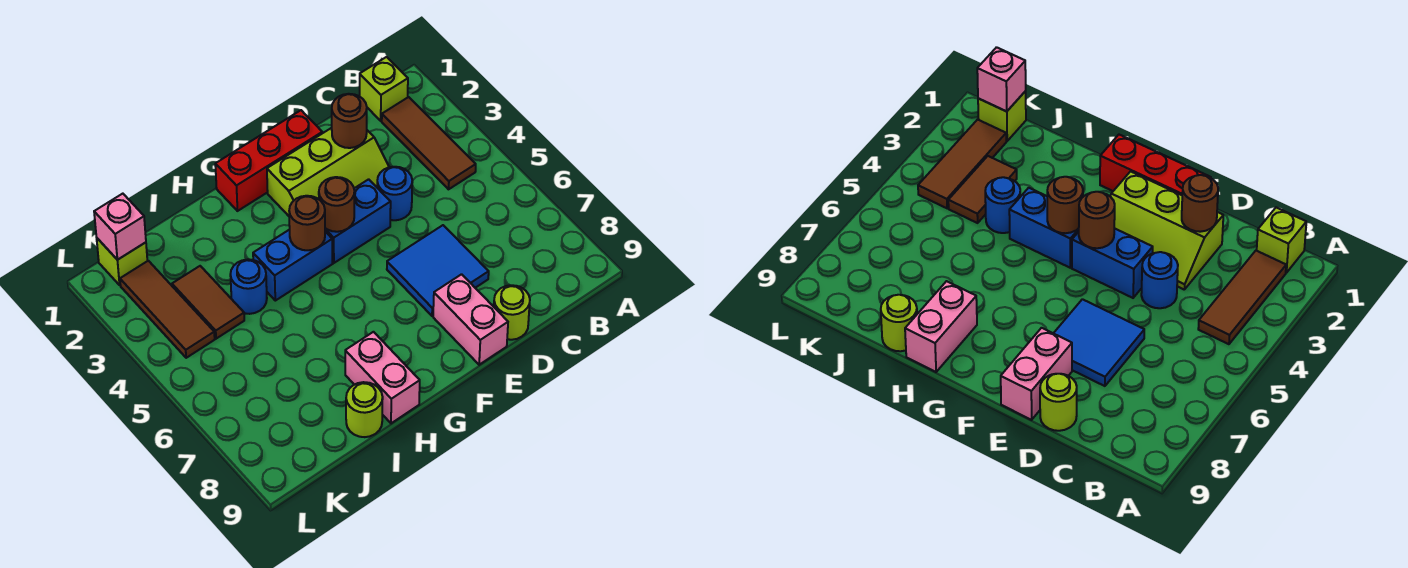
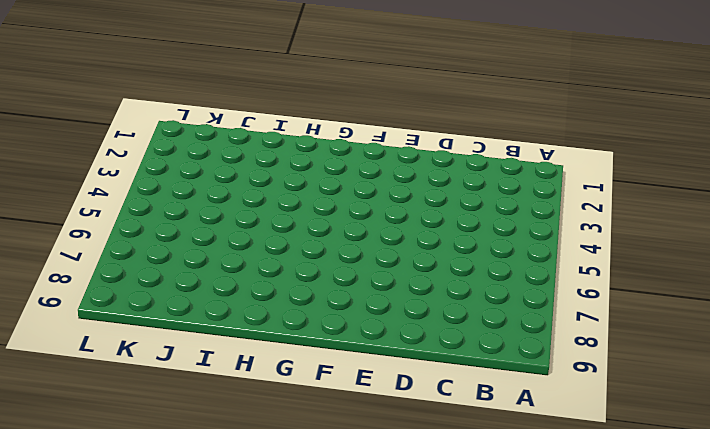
none -> lime 1x1 brick [360,57,408,121]
none -> brown 1x3 tile [382,97,476,189]
none -> lime 2x3 slope [267,128,389,216]

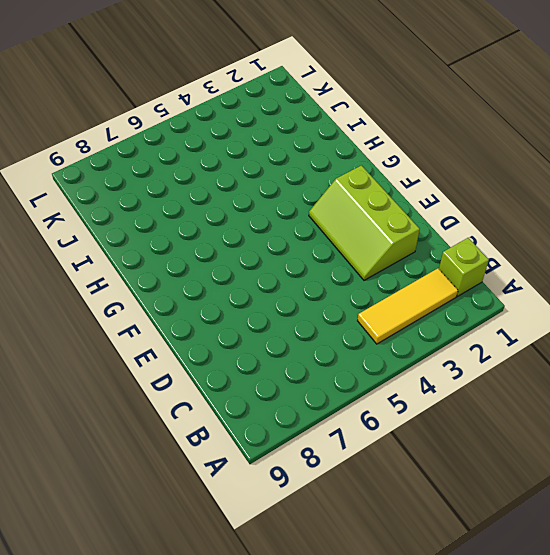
yellow 1x3 tile [358,268,458,344] -> brown 1x3 tile [382,97,476,189]
none -> blue 1x1 round brick [377,167,412,220]
none -> blue 2x2 tile [387,225,489,316]
none -> lime 1x1 round brick [494,285,530,340]

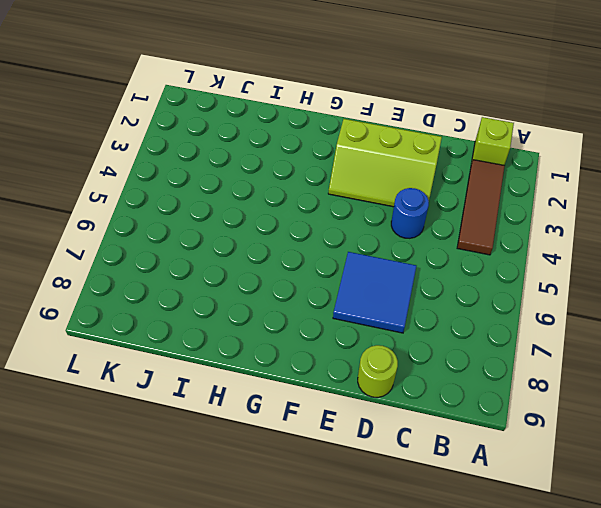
none -> red 1x3 brick [215,110,322,211]
none -> blue 1x2 brick [325,179,391,263]
none -> pink 1x2 brick [433,274,508,365]

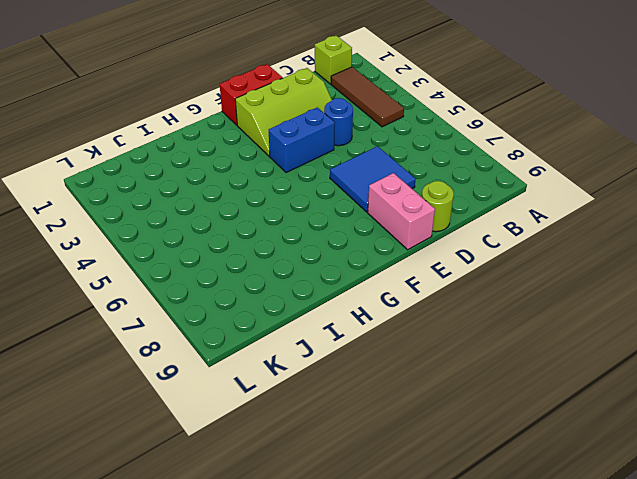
red 1x2 brick [220,64,283,125] -> red 1x3 brick [215,110,322,211]
none -> blue 1x2 brick [253,230,332,301]
none -> pink 1x2 brick [345,332,420,423]
none -> blue 1x1 round brick [230,260,267,314]

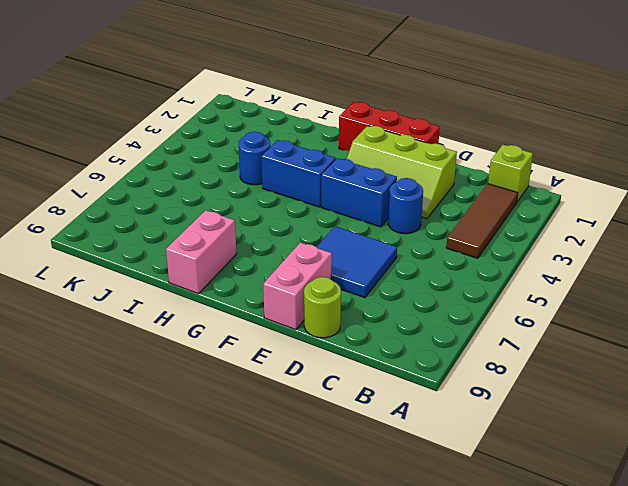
none -> lime 1x1 round brick [346,382,383,437]
none -> brown 1x2 tile [172,266,244,339]
none -> lime 1x1 brick [97,238,147,285]

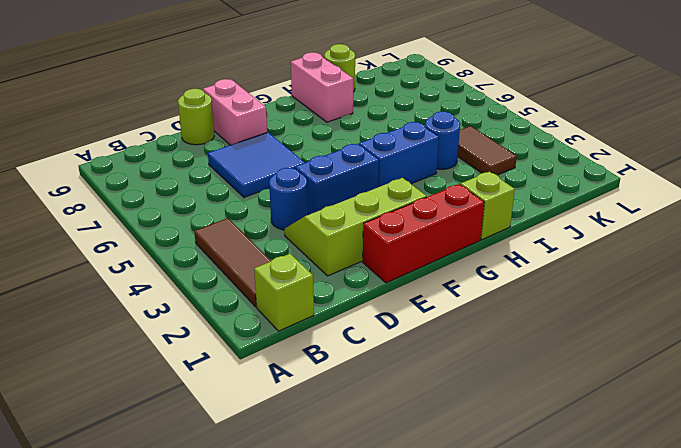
lime 1x1 brick [461,172,515,240] -> lime 1x1 brick moved to [97,238,147,285]
none -> brown 1x3 tile [120,261,215,358]
none -> brown 1x1 round brick [332,94,367,148]
none -> brown 1x1 round brick [319,177,354,232]

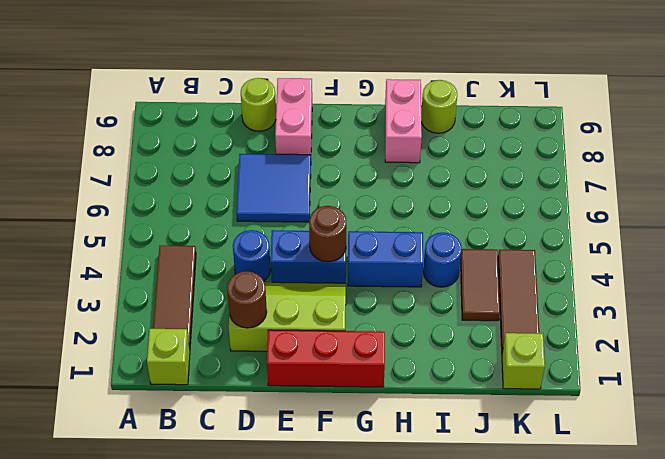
none -> brown 1x1 round brick [289,196,325,250]
none -> pink 1x1 brick [94,194,146,260]

